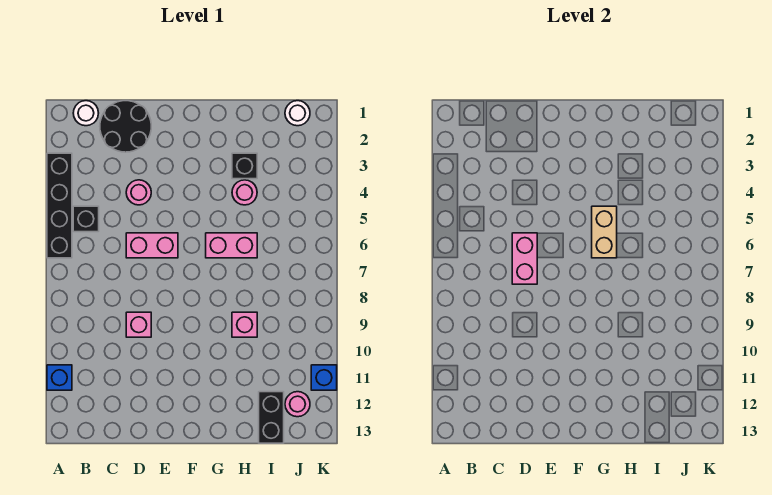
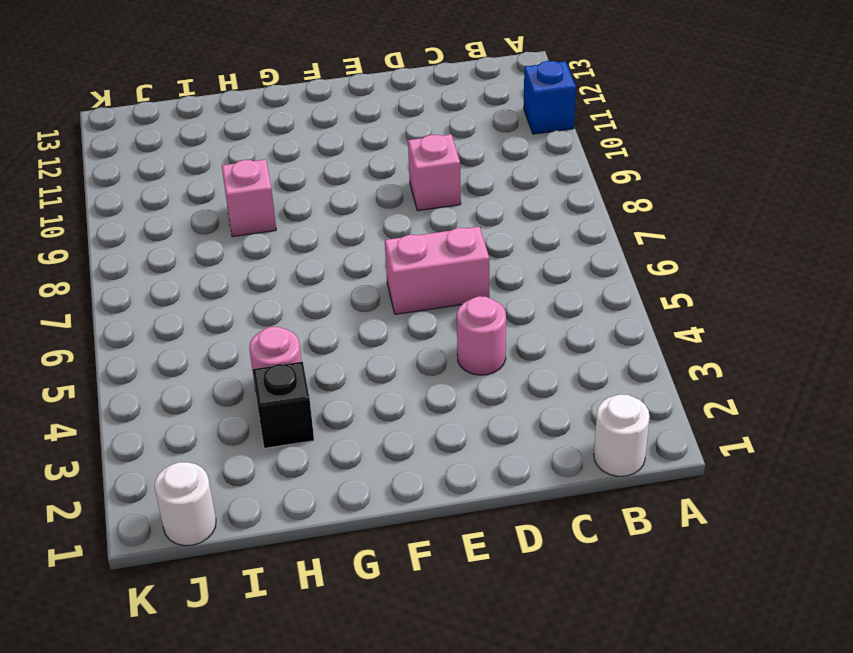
none -> black 1x4 brick [47,153,72,258]
none -> black 1x1 brick [73,206,99,232]
none -> black 2x2 round brick [100,101,151,152]

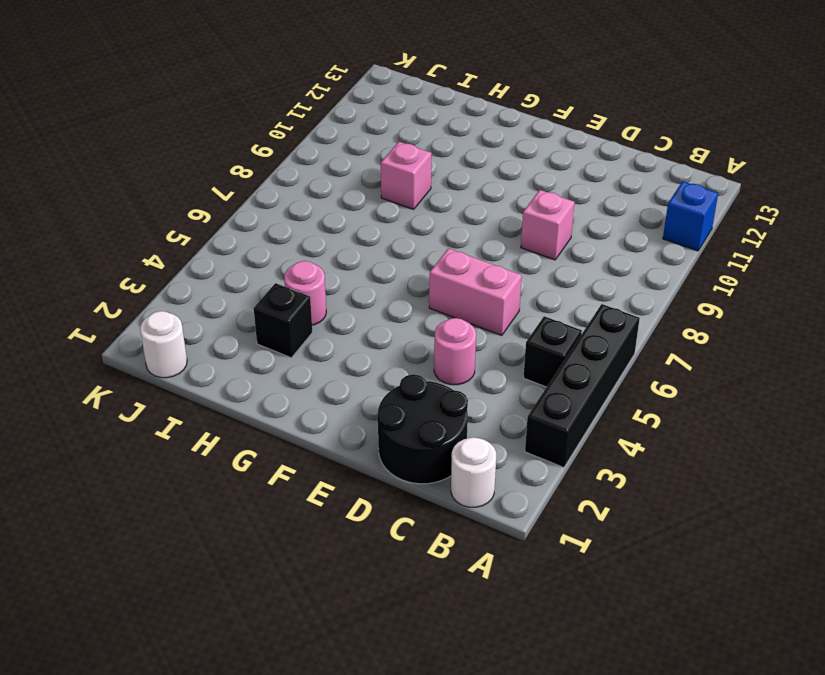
none -> pink 1x2 brick [206,233,257,258]
none -> black 1x2 brick [259,392,284,443]
none -> pink 1x1 round brick [285,392,310,417]

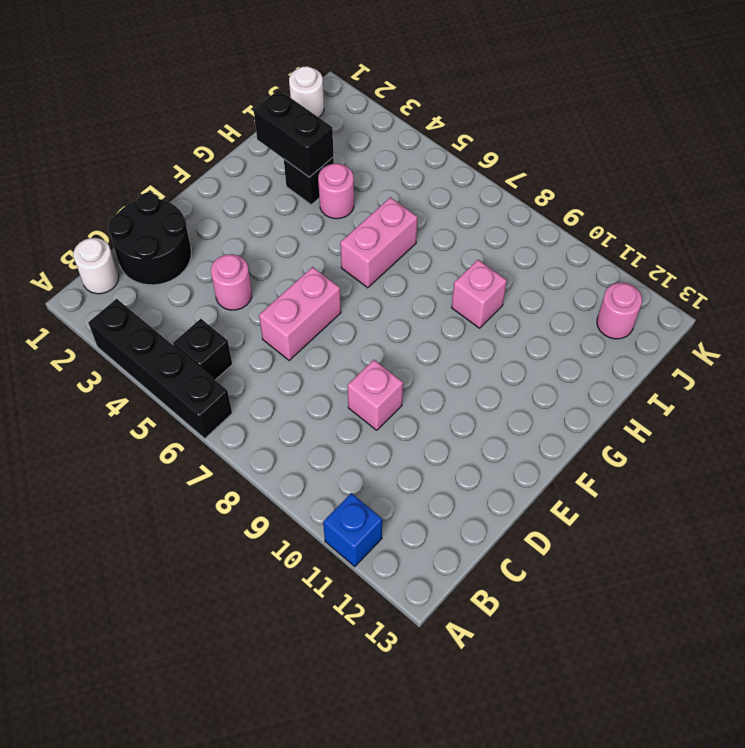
black 1x2 brick [254,90,334,177] -> black 1x2 brick moved to [259,392,284,443]
none -> blue 1x1 brick [311,365,337,390]
none -> pink 1x2 brick [512,233,537,284]
none -> tan 1x2 brick [592,206,617,258]

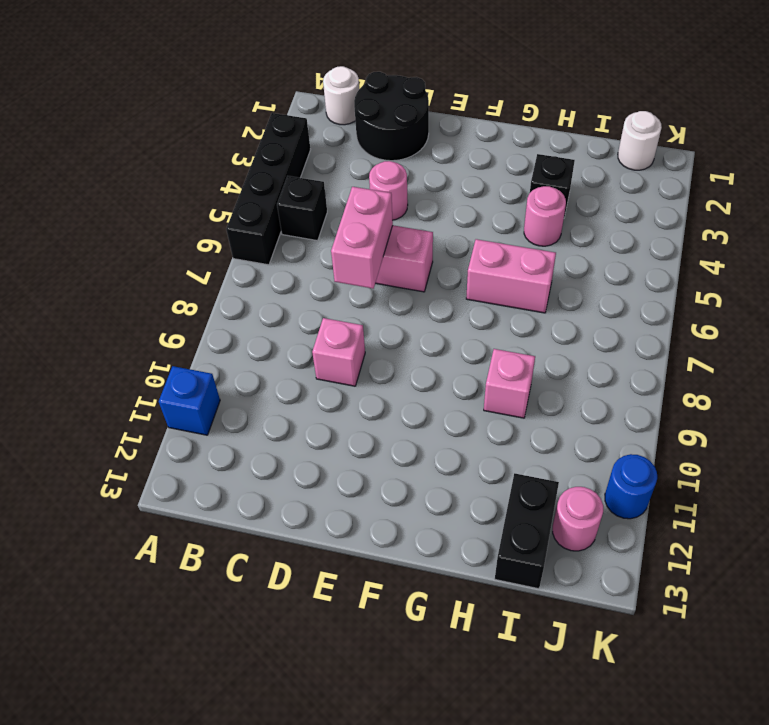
blue 1x1 round brick [605,454,657,519] -> blue 1x1 brick [311,365,337,390]
none -> tan 1x2 brick [592,206,617,258]

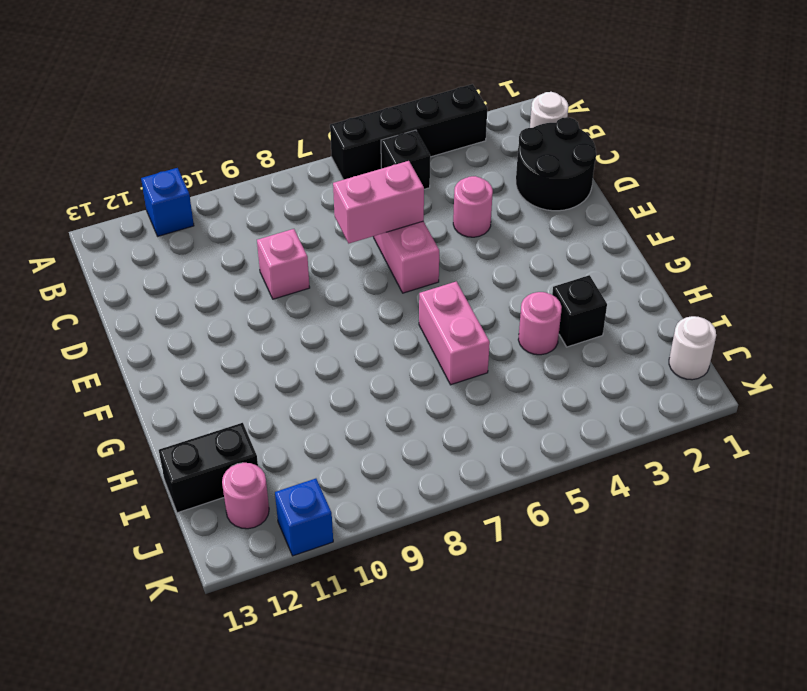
none -> pink 1x1 brick [232,312,257,337]
none -> tan 1x2 brick [592,206,617,258]

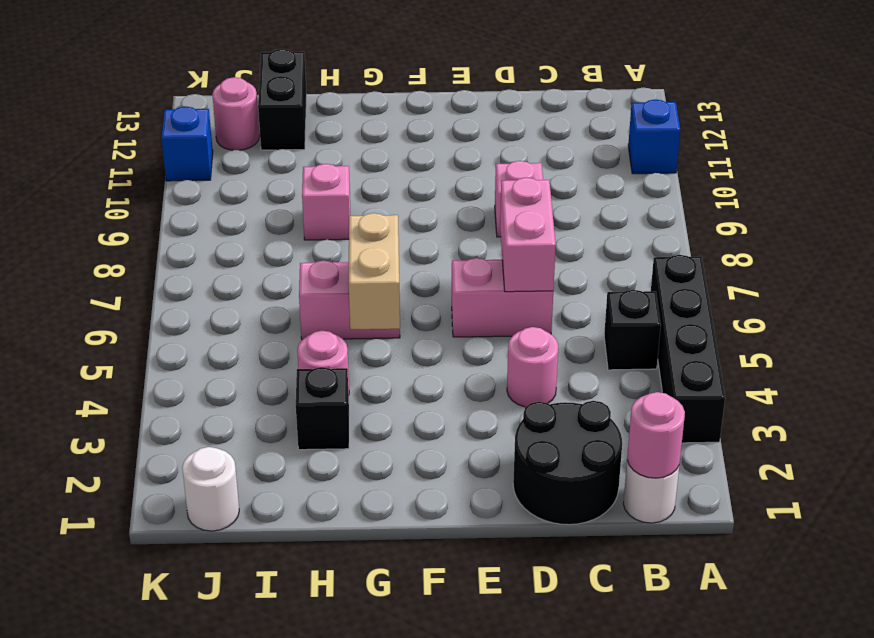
pink 1x1 round brick [627,392,685,478] -> none

